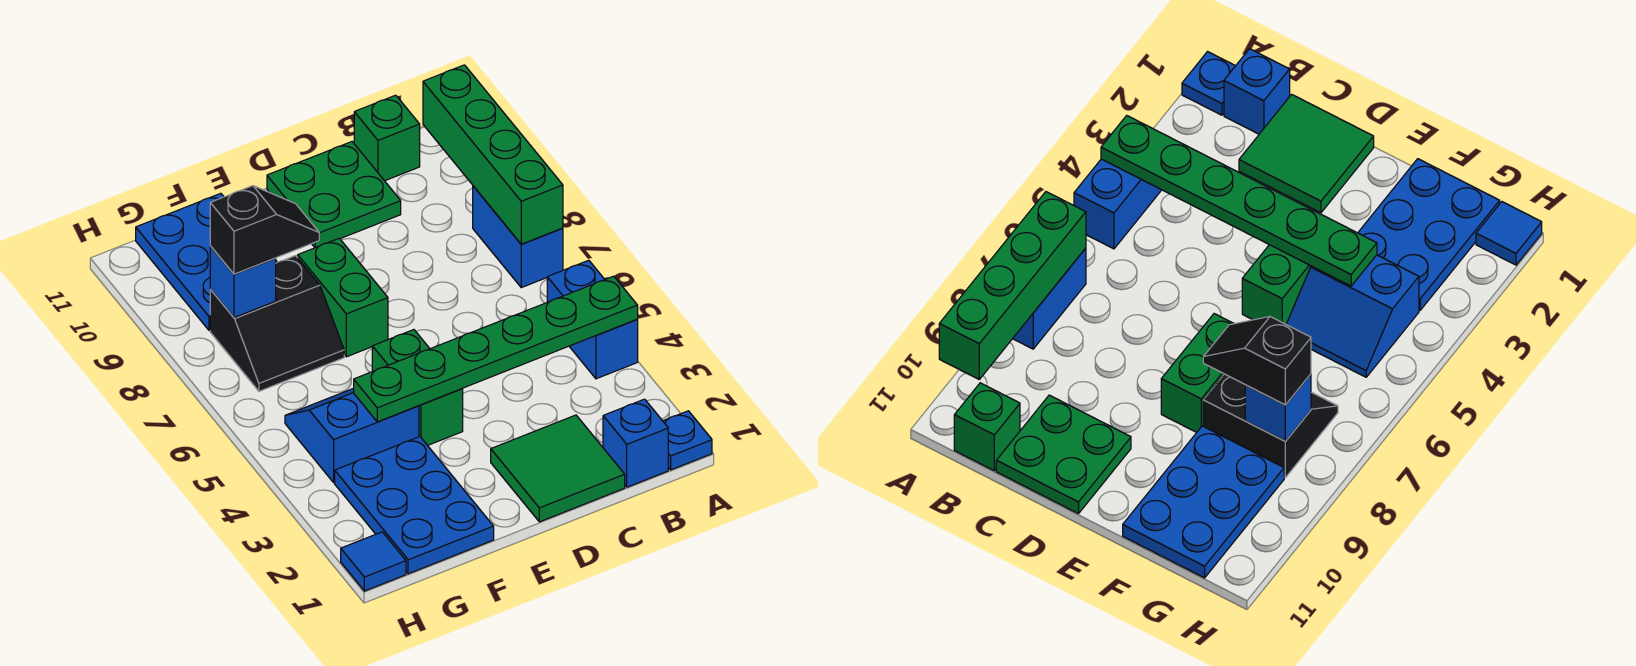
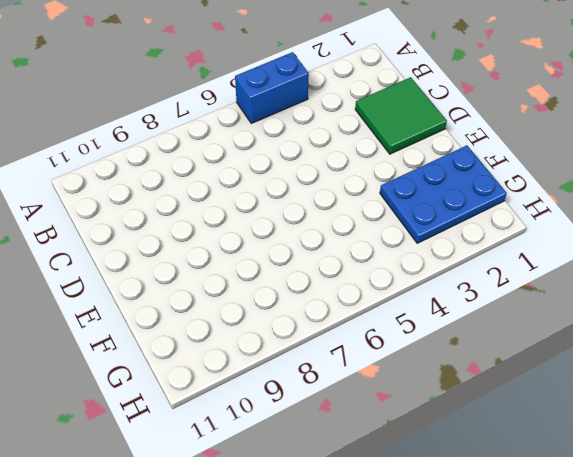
none -> blue 1x1 plate [663,411,712,470]
none -> blue 1x2 brick [473,186,563,288]
none -> blue 1x1 brick [603,399,668,487]

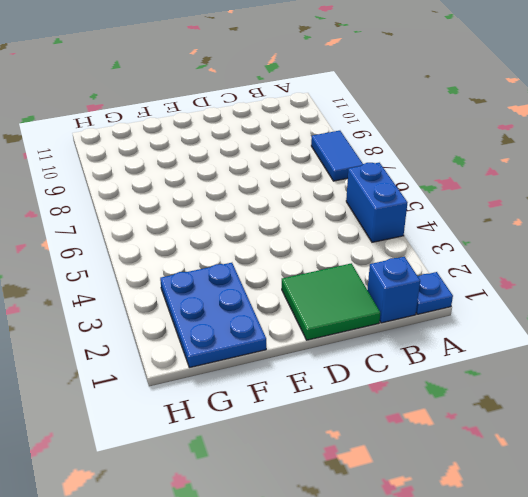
blue 1x2 tile [311,131,363,181] -> blue 1x2 brick [473,186,563,288]
none -> green 1x1 brick [354,95,420,181]
none -> green 2x2 plate [267,142,401,248]
none -> green 1x2 brick [372,330,463,445]

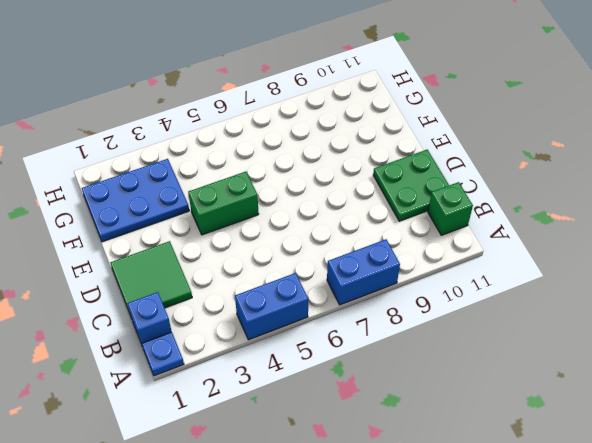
none -> green 1x2 brick [298,238,388,357]
none -> blue 2x2 slope [285,388,419,482]
none -> black 2x2 slope [210,256,344,391]

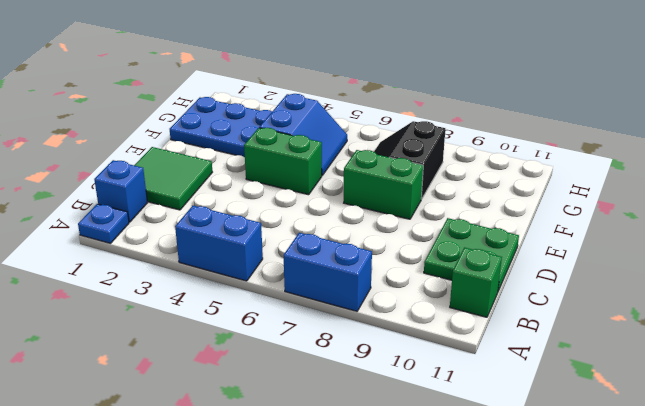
none -> blue 2x3 plate [136,193,277,331]
none -> blue 1x1 tile [341,532,406,591]
none -> green 1x6 plate [354,276,638,422]

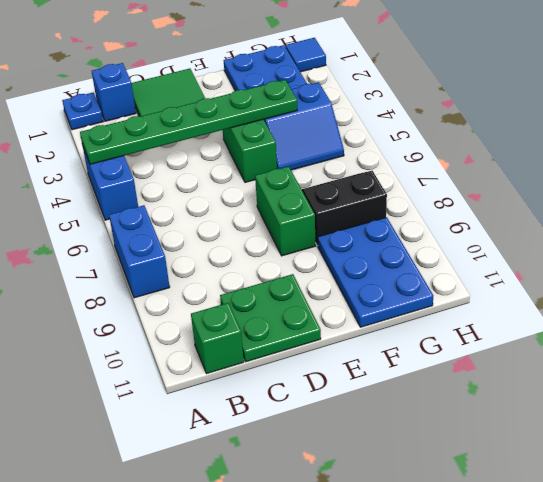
none -> green 1x4 brick [423,65,563,244]
none -> blue 1x1 brick [210,246,276,318]
none -> black 1x2 slope [210,186,319,274]

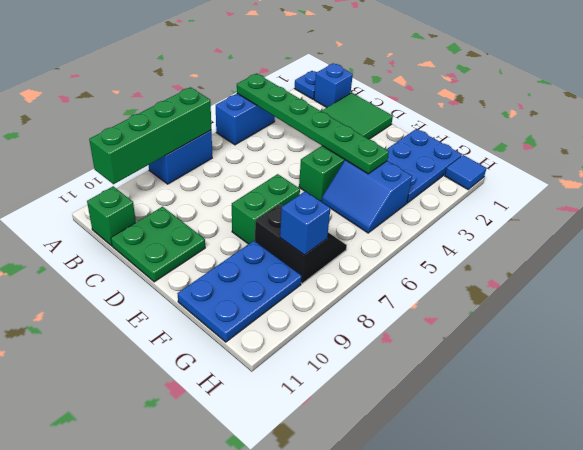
none -> black 1x2 slope [210,186,319,274]

